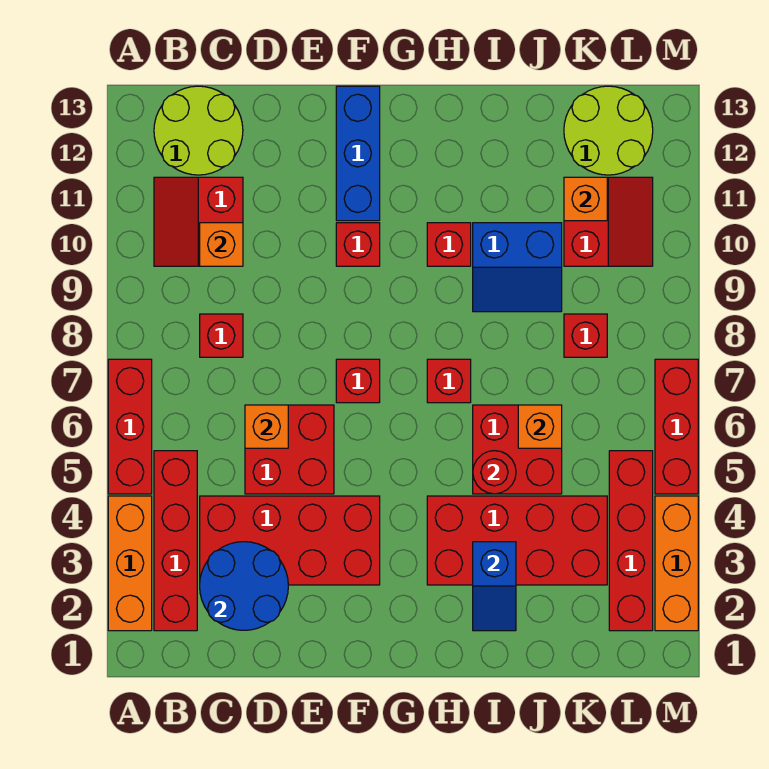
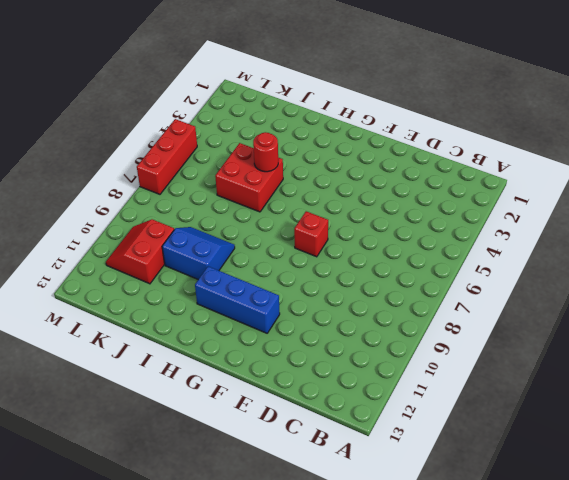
blue 1x3 brick [195,266,280,333] -> blue 1x3 brick turned to [336,86,380,221]
none -> orange 1x3 brick [108,496,152,631]
none -> red 1x3 brick [108,359,152,494]
none -> red 1x4 brick [154,451,197,631]

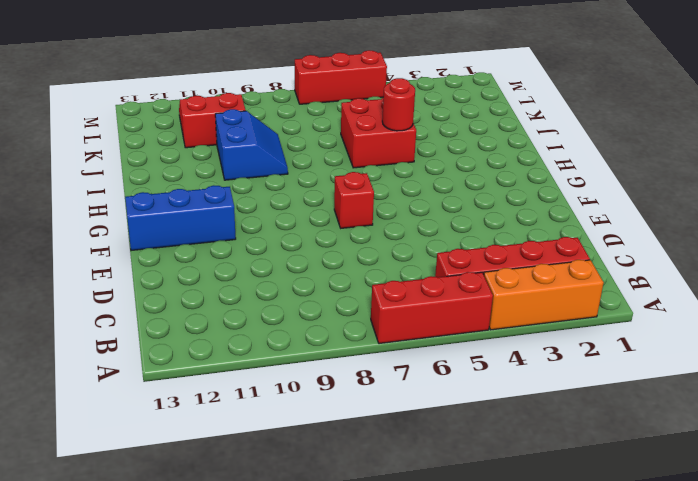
none -> red 2x2 slope [154,177,243,266]
none -> lime 2x2 round brick [154,86,243,175]
none -> red 2x4 brick [200,496,380,585]

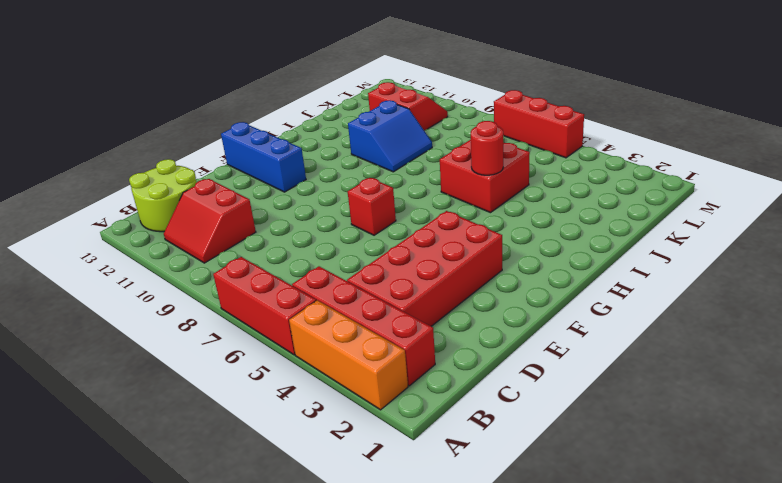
none -> red 1x1 brick [200,314,243,357]
none -> red 2x2 brick [245,405,334,494]
none -> red 1x1 brick [336,223,380,266]

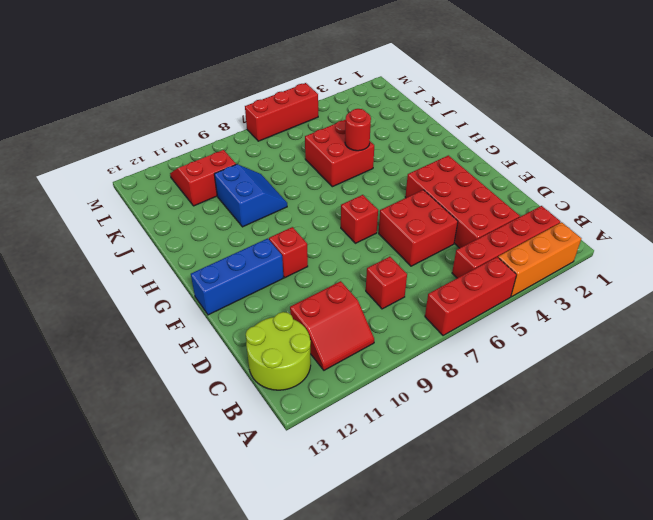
none -> red 2x4 brick [427,496,607,585]
none -> red 1x1 brick [427,359,471,403]
none -> red 1x1 brick [427,223,471,266]

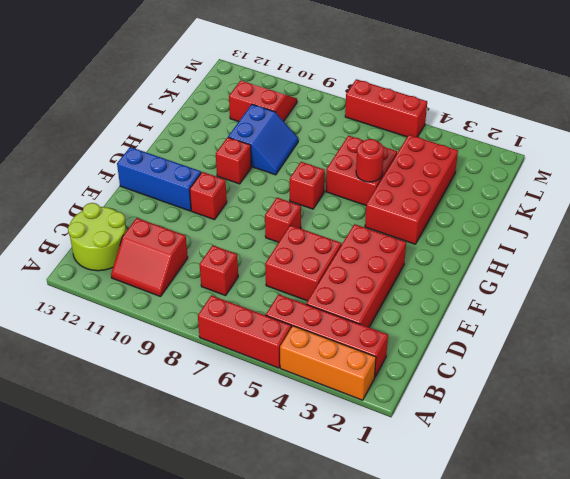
none -> red 1x1 brick [564,314,607,357]
none -> lime 2x2 round brick [564,86,653,175]
none -> red 1x4 brick [609,451,653,631]

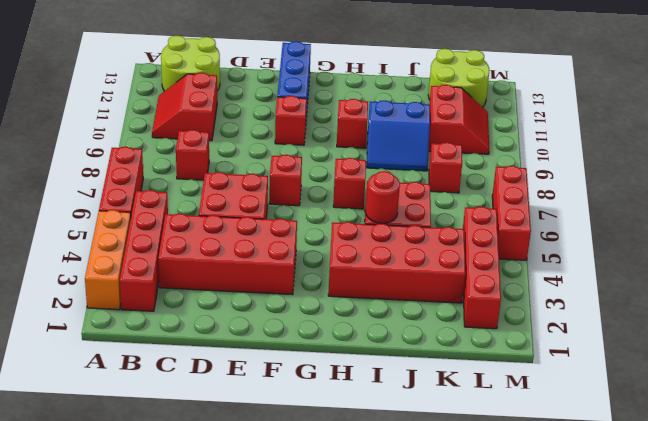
none -> orange 1x3 brick [655,496,698,631]
none -> blue 2x2 round brick [200,542,288,630]
none -> orange 1x1 brick [200,223,243,266]

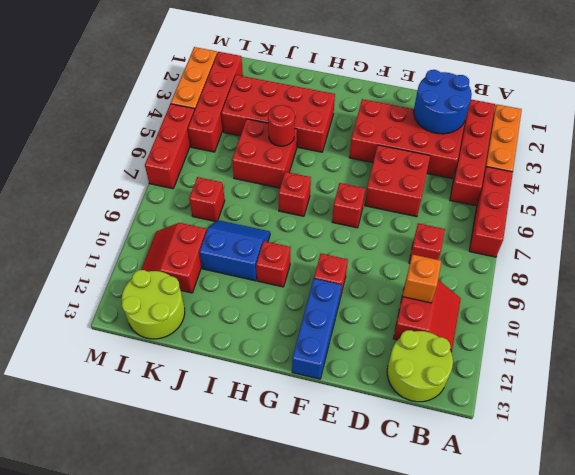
none -> orange 1x1 brick [245,405,288,448]
none -> blue 1x2 slope [473,542,516,631]
none -> orange 1x1 brick [518,405,562,448]

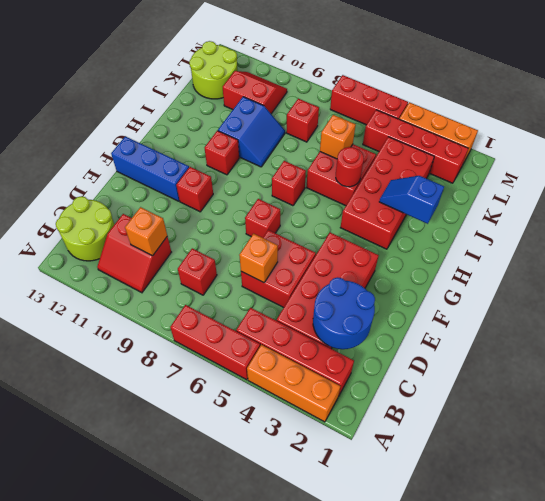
blue 1x2 slope [379,176,444,224] -> blue 1x2 slope turned to [473,542,516,631]
none -> orange 1x1 brick [564,177,607,221]

